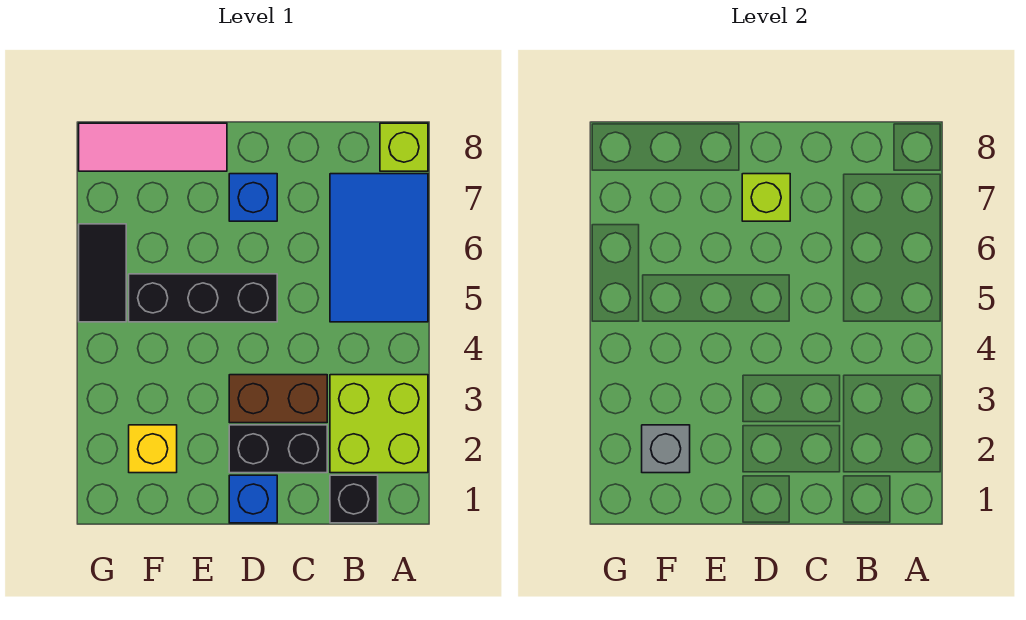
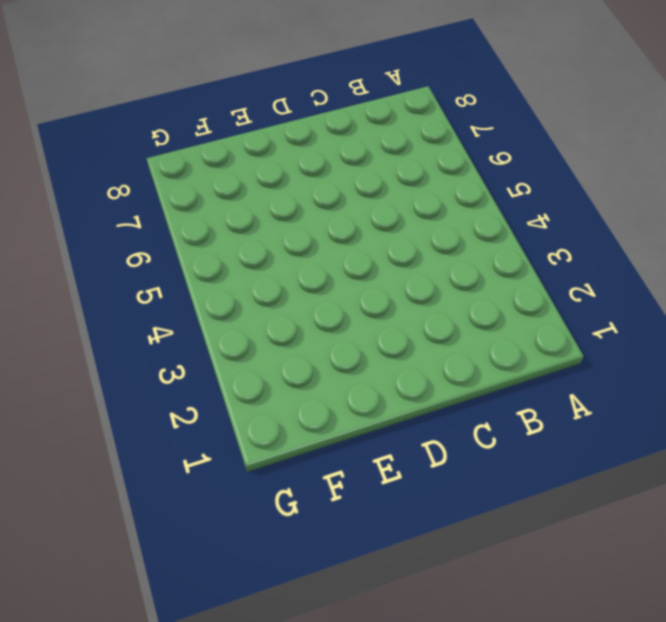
none -> lime 2x2 brick [330,375,428,473]
none -> blue 2x3 tile [330,174,428,322]
none -> lime 1x1 brick [380,123,428,171]

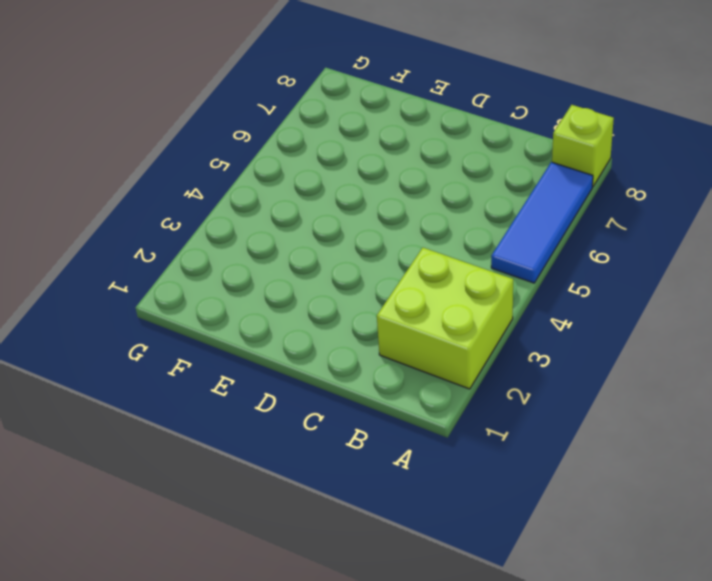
blue 1x3 tile [491,162,593,283] -> blue 2x3 tile [330,174,428,322]
none -> black 1x1 brick [330,475,378,523]
none -> black 1x2 brick [229,425,327,473]
none -> brown 1x2 brick [229,375,327,423]

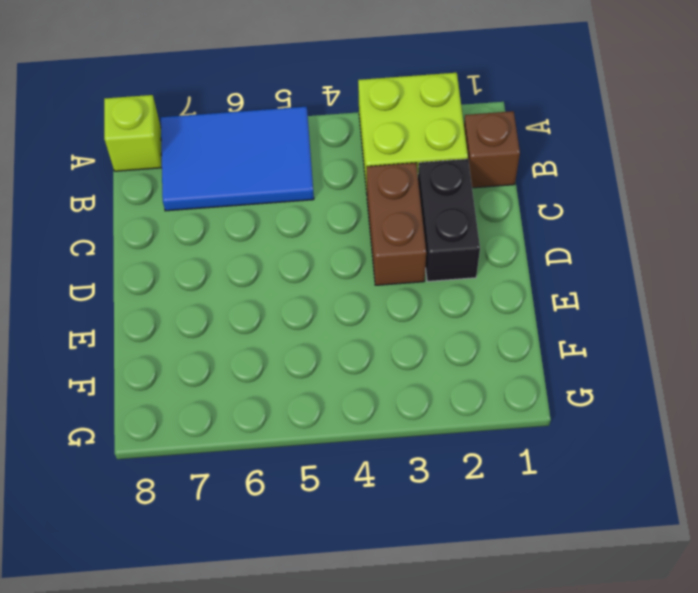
brown 1x1 brick [464,111,520,188] -> black 1x1 brick [330,475,378,523]
none -> blue 1x1 brick [229,475,277,523]
none -> black 1x3 brick [129,274,277,322]
none -> blue 1x1 brick [229,174,277,221]

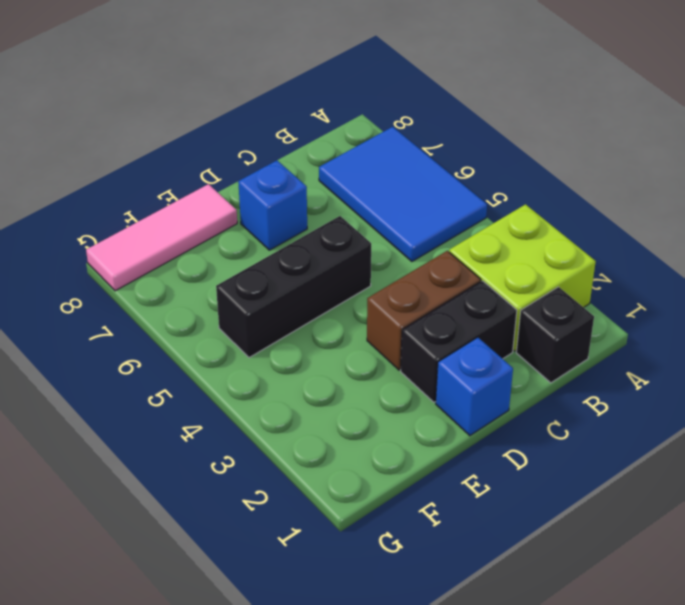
none -> lime 1x1 brick [380,123,428,171]
none -> yellow 1x1 brick [129,425,177,473]
none -> black 1x2 tile [79,224,126,322]

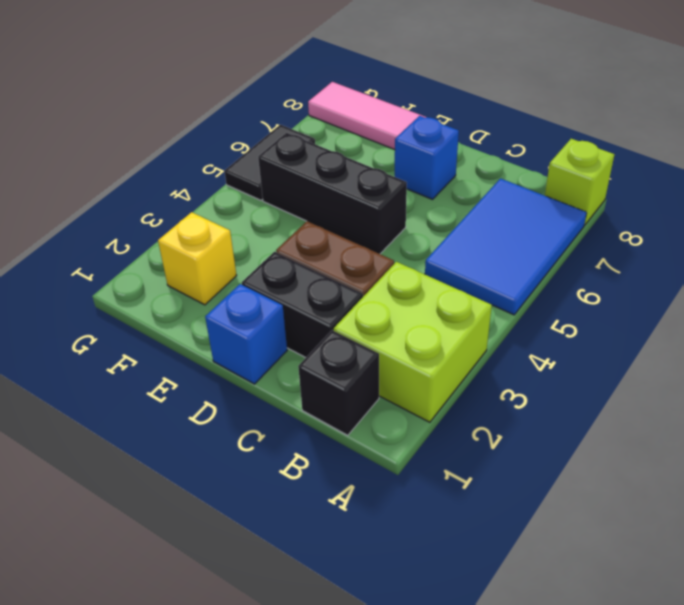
none -> lime 1x1 brick [742,174,790,221]
none -> grey 1x1 brick [642,425,690,473]

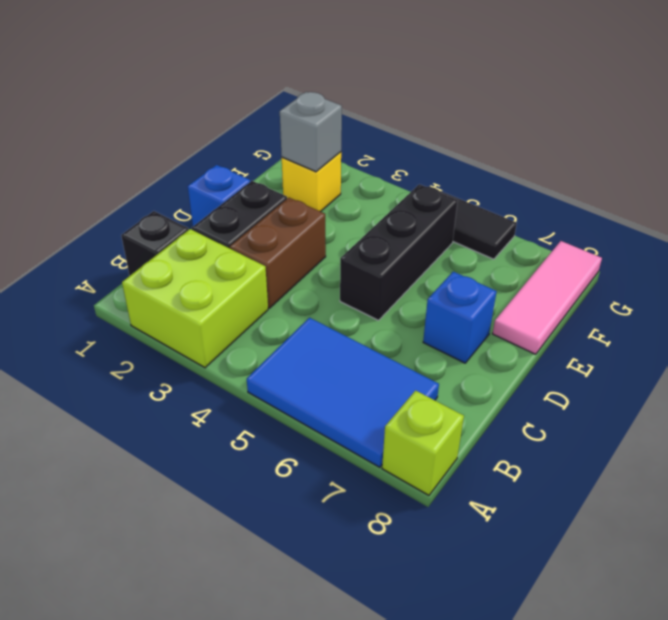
none -> lime 1x1 brick [742,174,790,221]

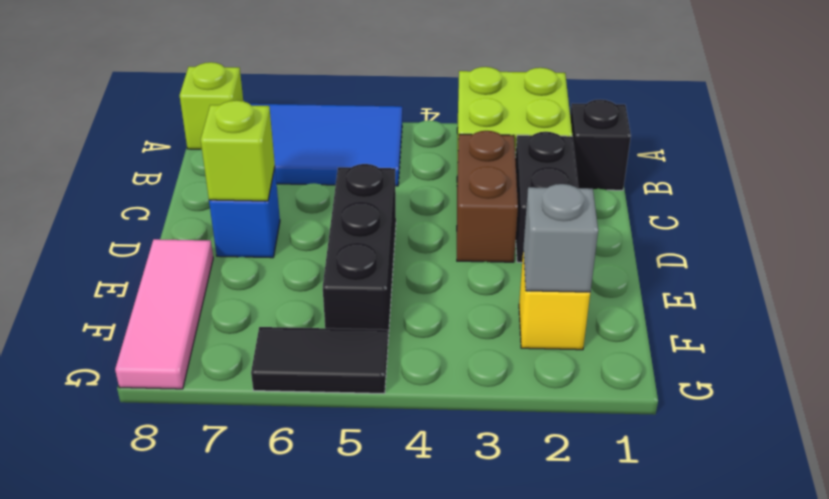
none -> blue 1x1 brick [229,475,277,523]

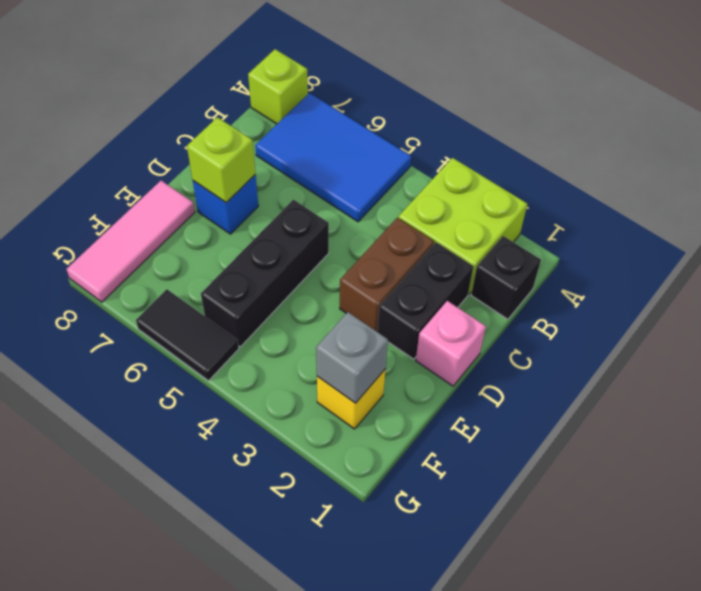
pink 1x1 brick [416,301,486,386] -> blue 1x1 brick [229,475,277,523]

